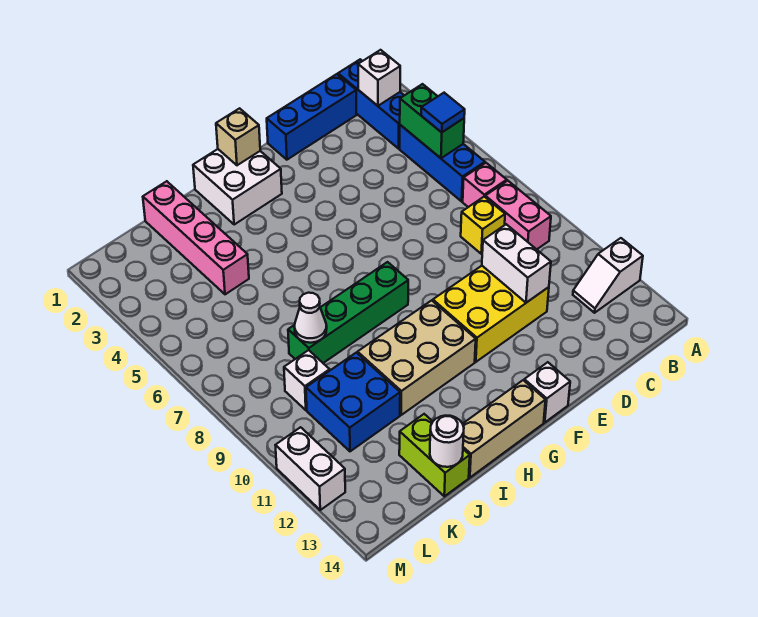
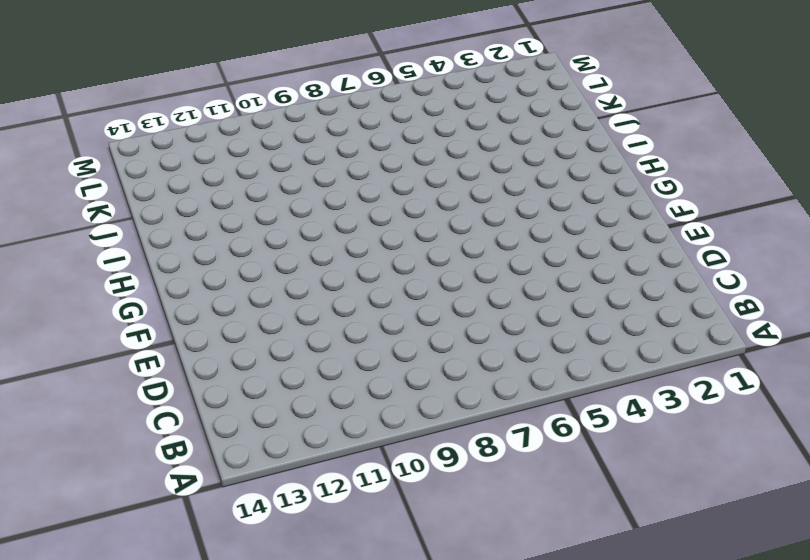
none -> white 1x2 slope [573,238,643,313]
none -> blue 1x3 brick [338,59,404,149]
none -> blue 1x3 brick [400,125,485,201]

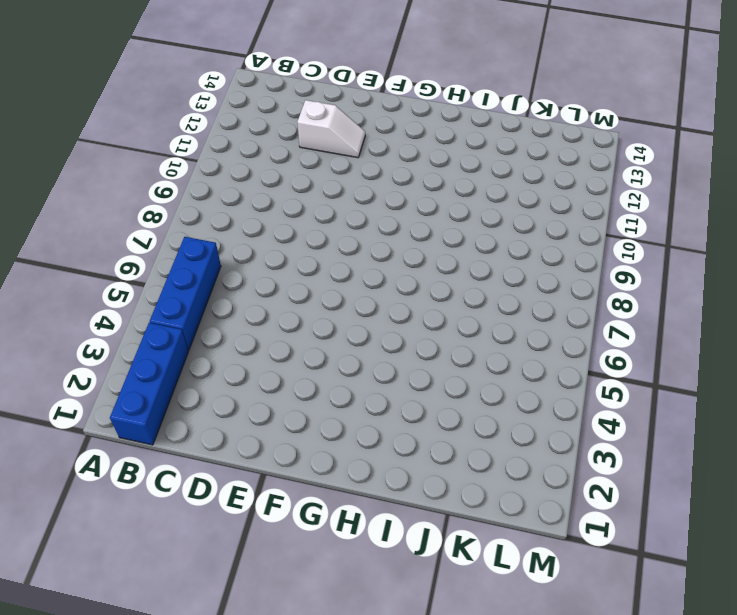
white 1x2 slope [297,100,365,158] -> white 1x2 slope moved to [573,238,643,313]
none -> pink 1x1 brick [463,163,507,207]
none -> pink 1x2 brick [485,181,551,249]
none -> blue 1x3 brick [267,74,357,160]

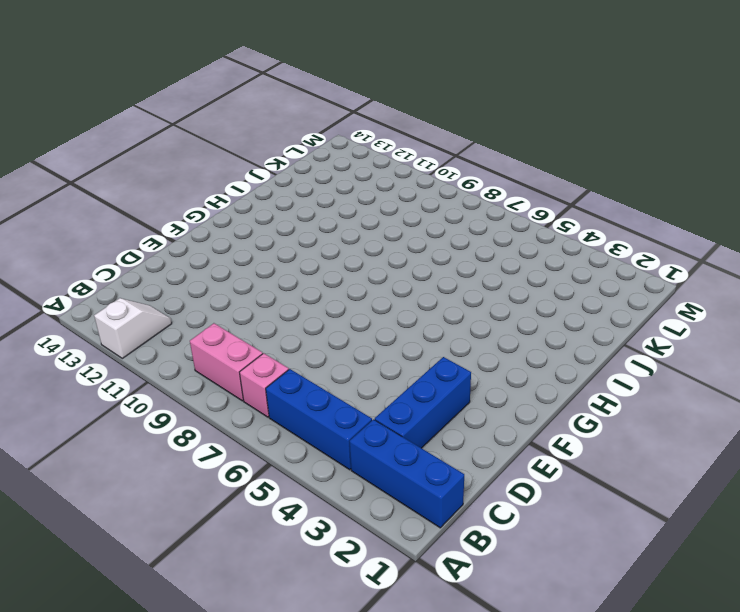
blue 1x3 brick [375,357,471,448] -> blue 1x3 brick moved to [267,74,357,160]
none -> yellow 1x1 brick [461,197,505,254]
none -> yellow 2x3 brick [433,266,549,362]
none -> white 1x1 brick [524,362,570,422]

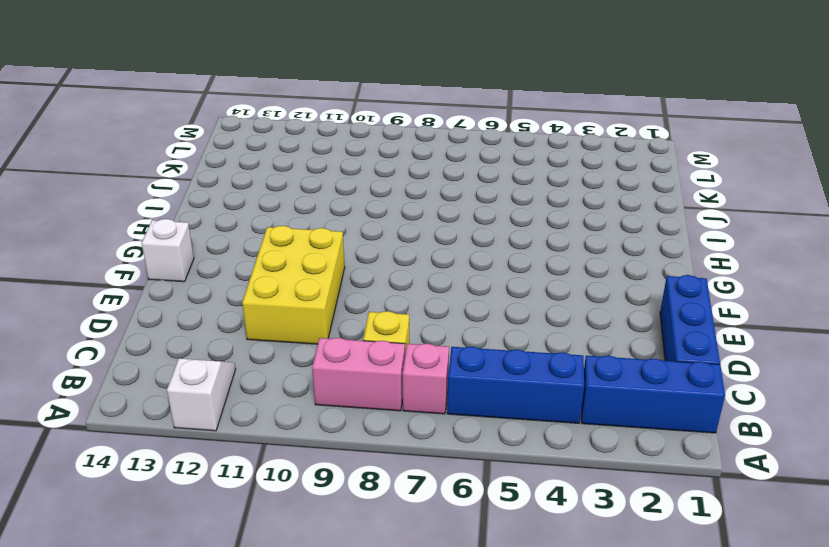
none -> white 2x2 brick [193,149,282,225]
none -> green 1x4 brick [288,262,408,363]
none -> tan 2x3 brick [358,300,476,415]

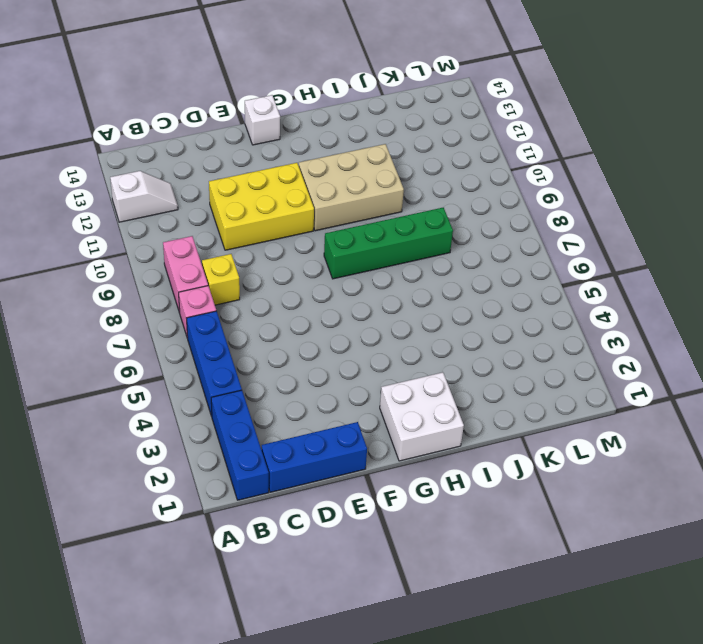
none -> tan 1x3 brick [463,380,546,478]
none -> pink 1x4 brick [143,181,249,294]
none -> blue 2x2 brick [306,353,400,451]

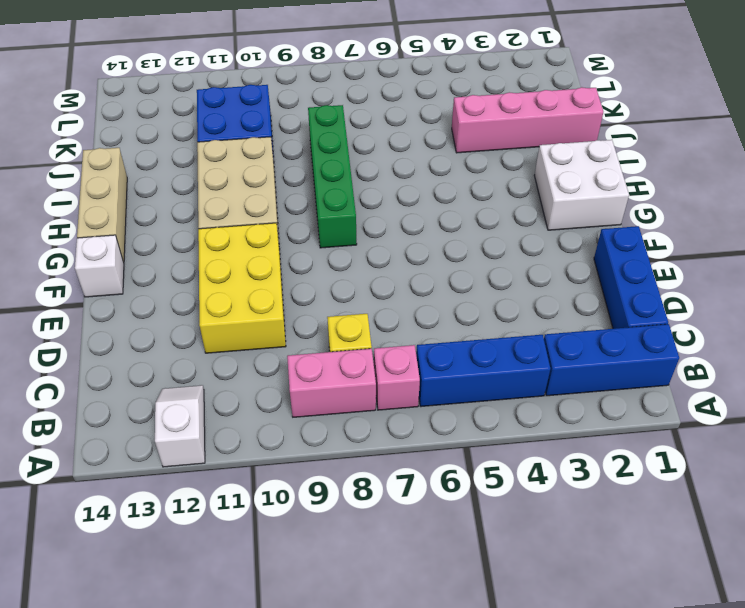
none -> lime 1x2 brick [399,414,470,496]
none -> white 1x1 brick [284,350,330,410]
none -> white 1x2 brick [275,427,345,510]

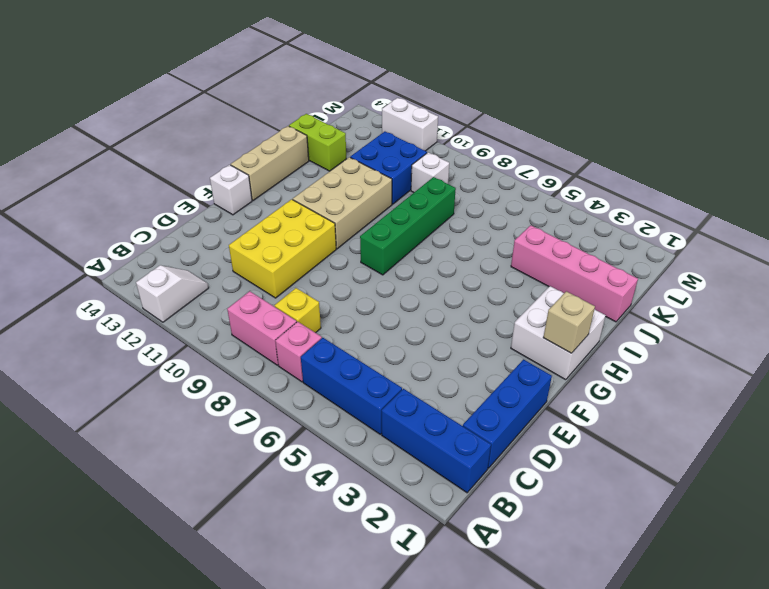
none -> white 1x1 brick [358,50,400,106]
none -> green 1x2 brick [400,84,464,158]
none -> white 1x2 brick [482,224,551,303]

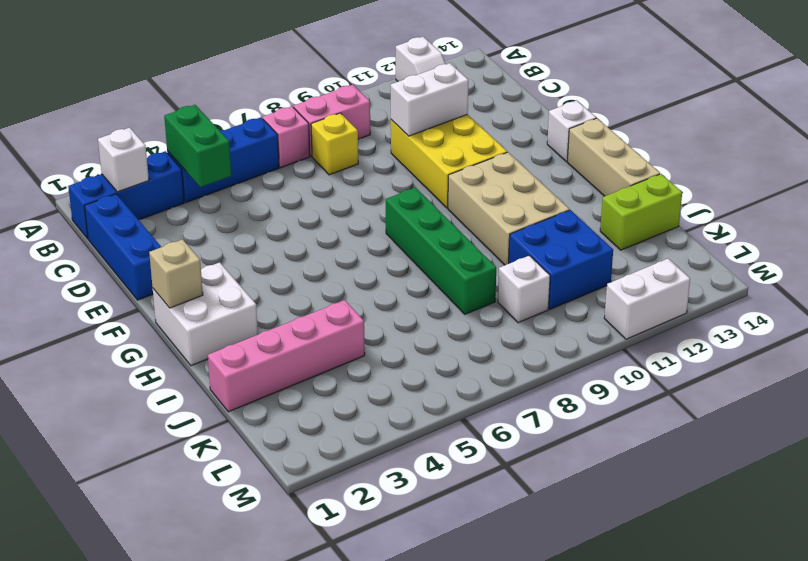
green 1x2 brick [164,105,231,187] -> green 1x2 brick turned to [400,84,464,158]
none -> white 1x1 cone [295,293,327,343]
none -> white 1x1 round brick [430,416,464,467]
none -> blue 1x1 tile [421,93,465,132]

